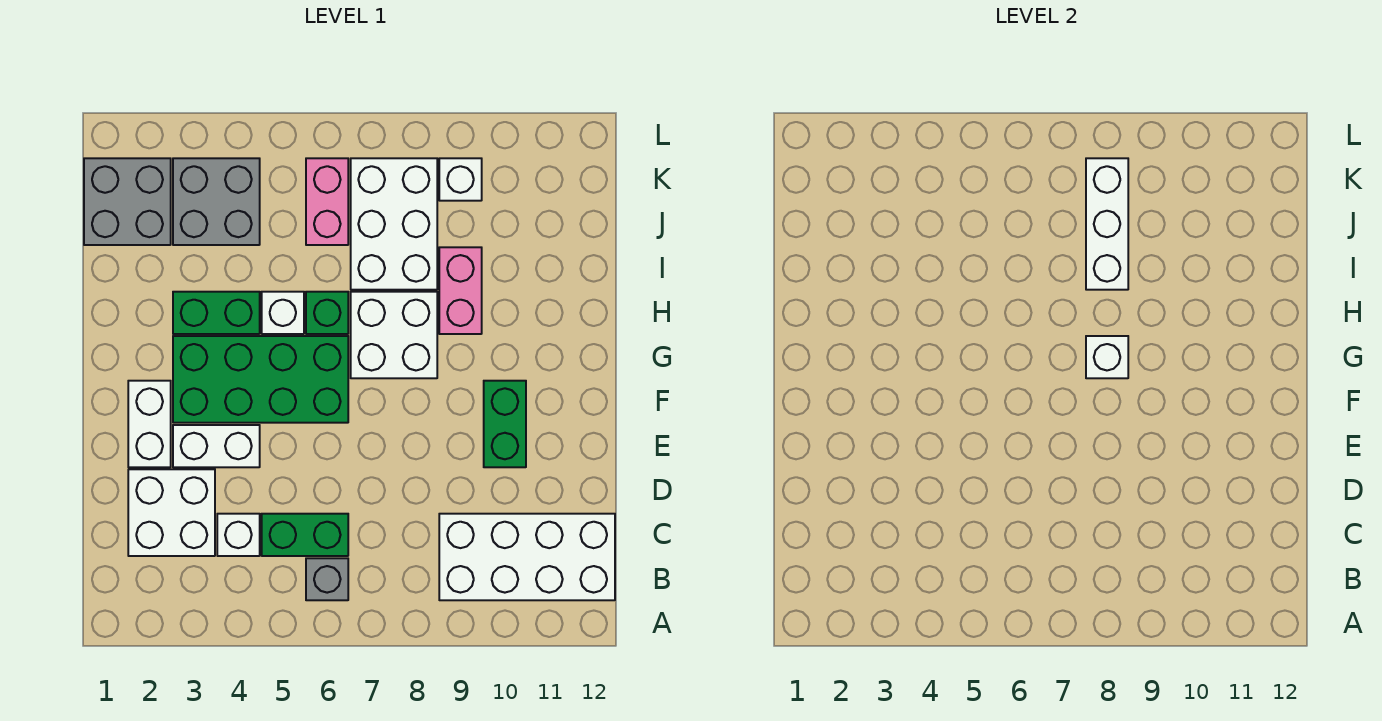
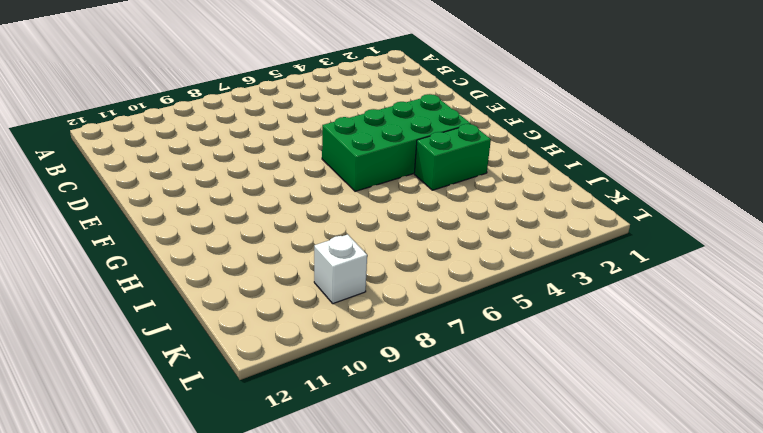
none -> grey 1x1 brick [306,558,348,600]
none -> white 2x4 brick [439,514,615,600]
none -> white 2x2 brick [128,469,215,556]

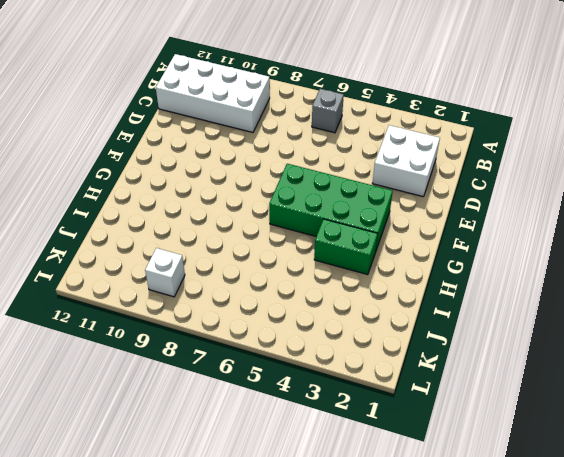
none -> white 1x1 brick [217,514,260,556]
none -> green 1x2 brick [262,514,348,556]
none -> white 1x2 brick [128,381,171,467]

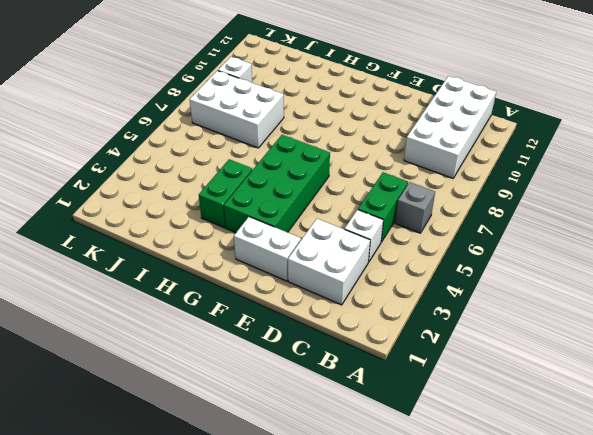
none -> white 1x2 brick [173,425,260,467]
none -> green 1x2 brick [484,381,526,467]
none -> white 2x2 brick [351,292,437,378]

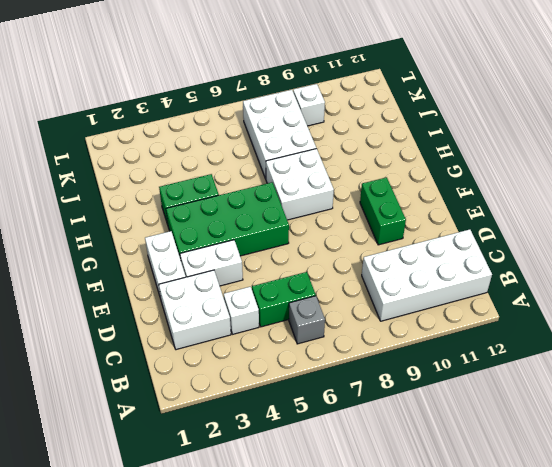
none -> white 1x1 brick [262,292,304,334]
none -> green 1x1 brick [306,292,348,334]
none -> pink 1x2 brick [439,247,482,334]

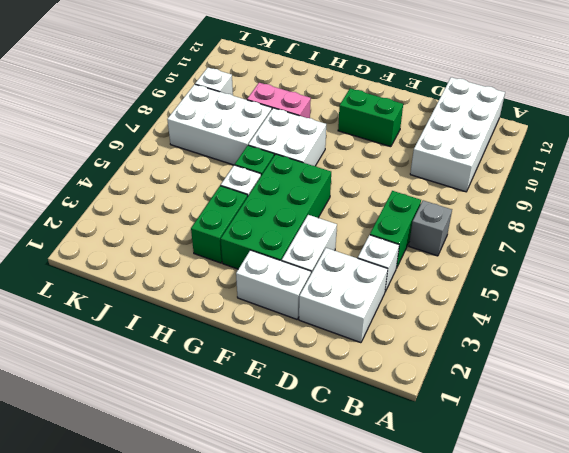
none -> grey 2x2 brick [84,158,171,245]
none -> grey 2x2 brick [173,158,260,245]
none -> pink 1x2 brick [306,158,348,245]

